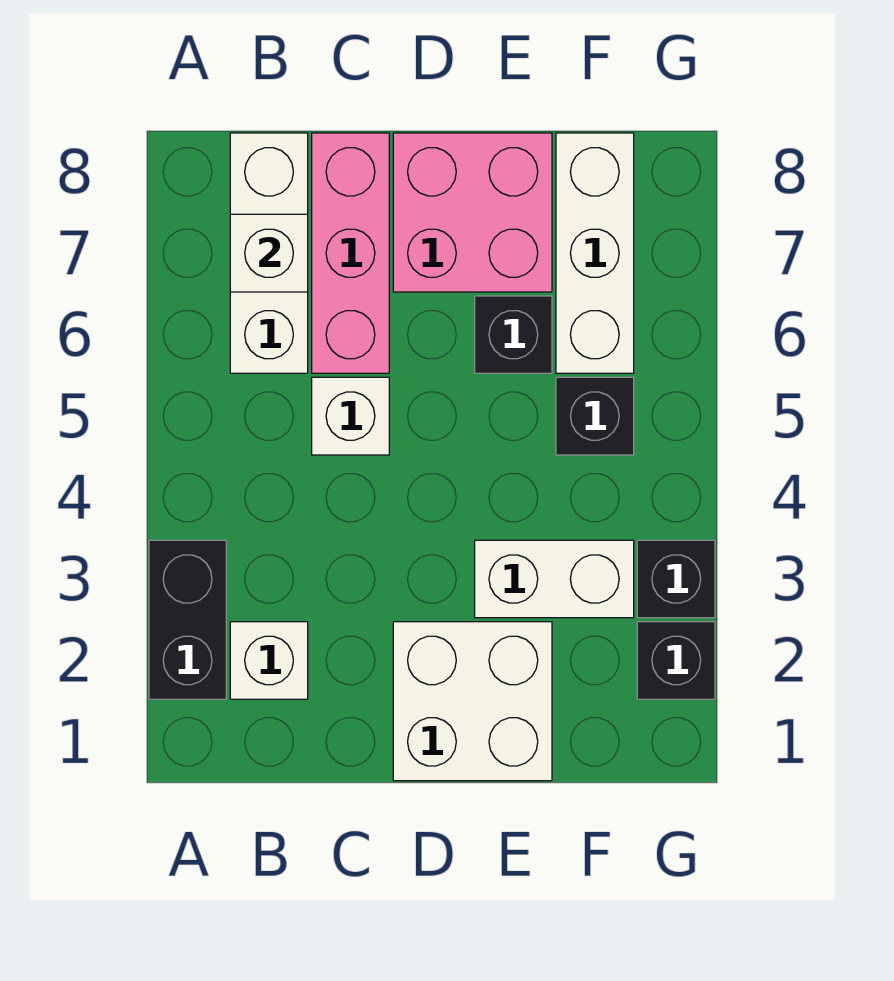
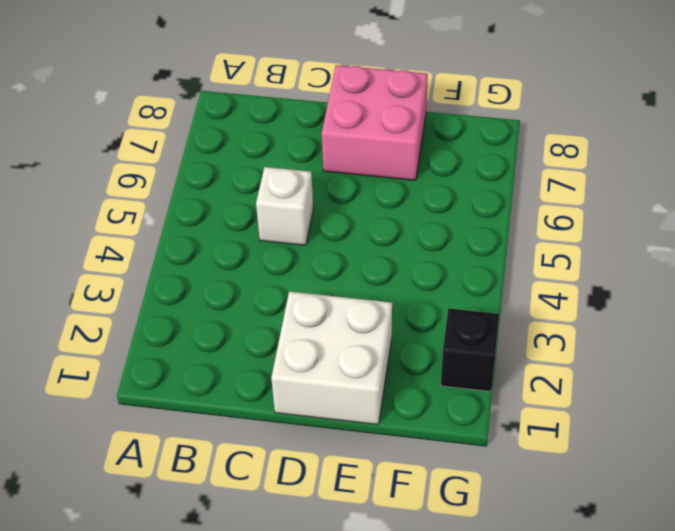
none -> black 1x2 brick [149,540,226,699]
none -> white 1x1 brick [230,622,308,699]
none -> white 1x3 brick [230,133,308,373]

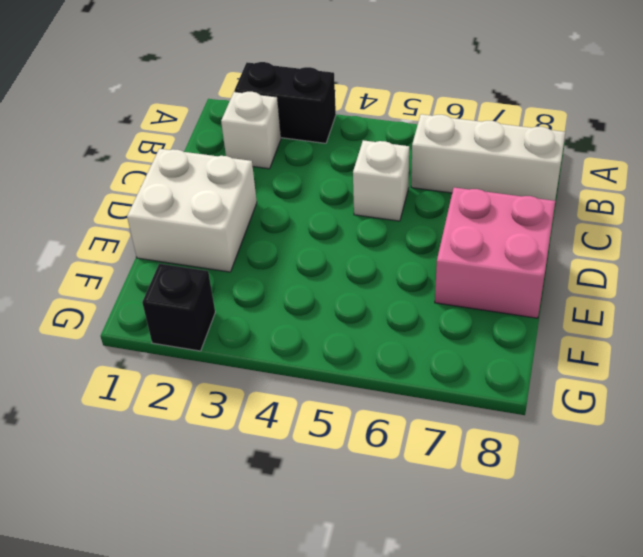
none -> pink 1x3 brick [312,133,389,373]
none -> white 1x2 brick [475,540,634,618]
none -> black 1x1 brick [475,296,552,373]

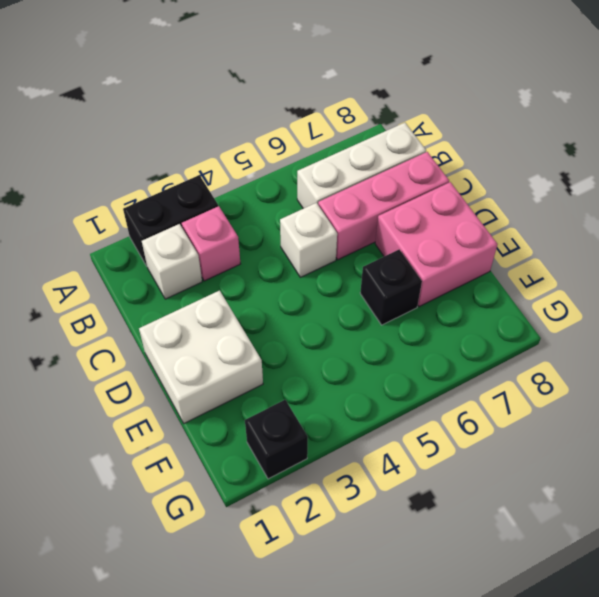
pink 1x1 brick [182,206,240,281] -> none
none -> white 1x2 brick [475,540,634,618]
none -> black 1x1 brick [556,377,634,455]
none -> white 1x3 brick [556,133,634,373]

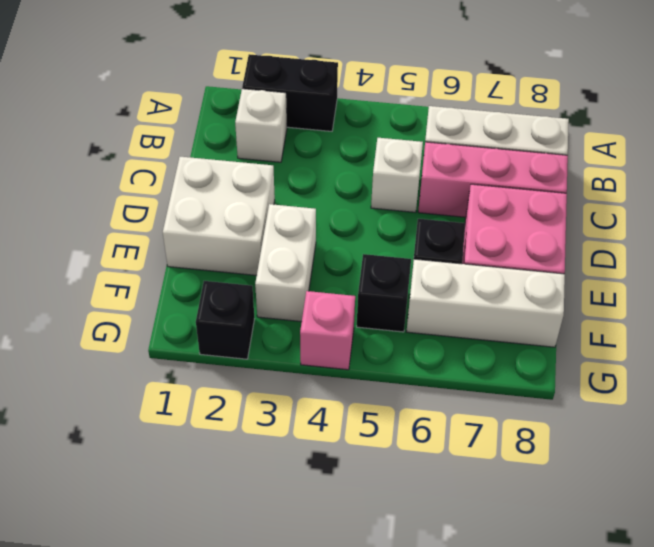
pink 1x1 brick [300,291,355,370] -> none
none -> black 1x1 brick [637,540,715,618]
none -> white 1x1 brick [230,214,308,292]

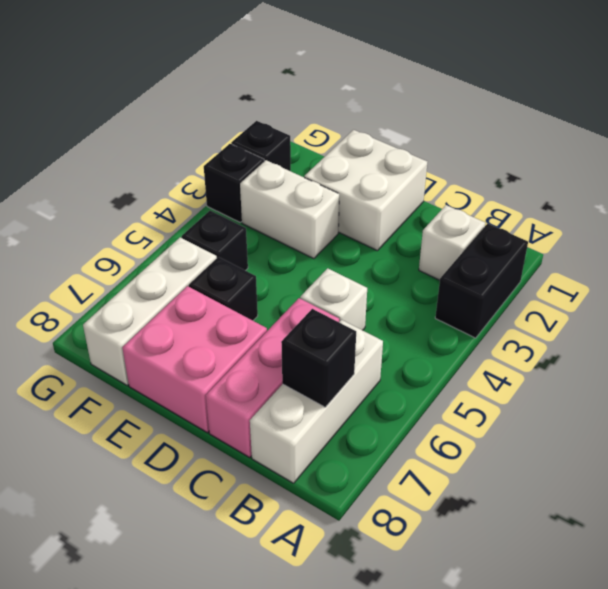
black 1x1 brick [281,309,356,407] -> white 1x1 brick [230,214,308,292]

